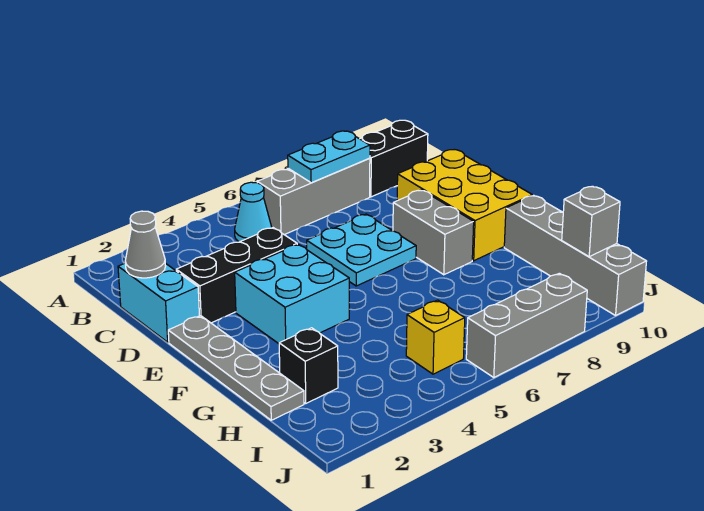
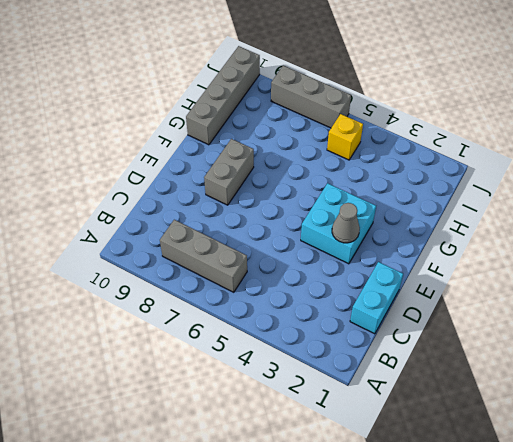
grey 1x1 cone [332,203,360,243] -> grey 1x1 cone moved to [125,211,166,278]
none -> cyan 1x1 cone [235,182,272,242]
none -> black 1x2 brick [360,120,428,197]
none -> black 1x3 brick [176,228,297,323]

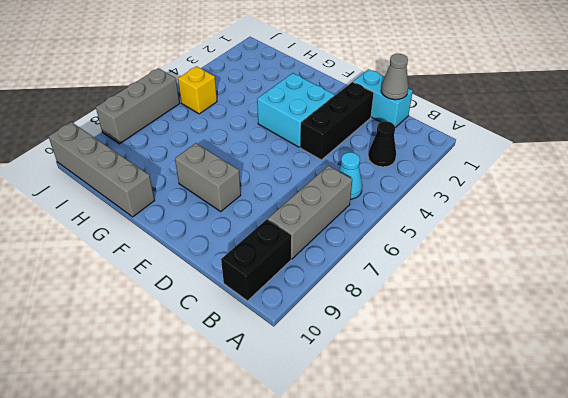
black 1x1 cone [368,121,396,167] -> none
none -> cyan 2x2 plate [307,214,416,286]
none -> yellow 2x3 brick [397,150,532,261]
none -> grey 1x4 plate [168,316,304,420]

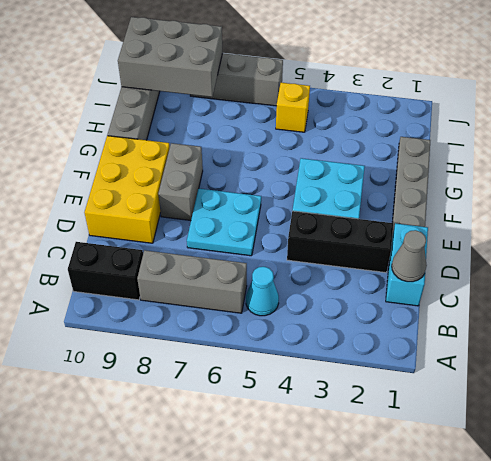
grey 2x3 brick [118,17,223,97] -> grey 1x1 brick [562,186,620,257]
none -> black 1x1 brick [279,328,338,403]
none -> cyan 1x2 plate [288,131,370,183]

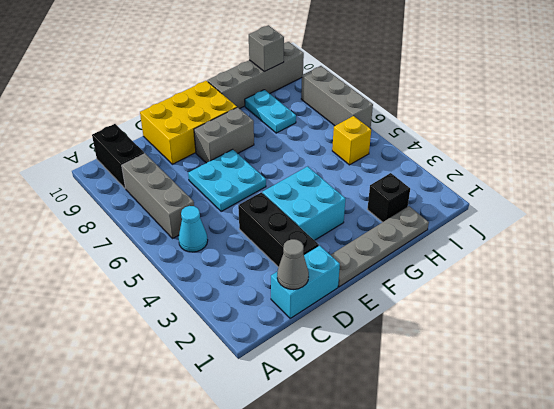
cyan 1x2 plate [245,90,296,133] -> cyan 1x2 plate moved to [288,131,370,183]

